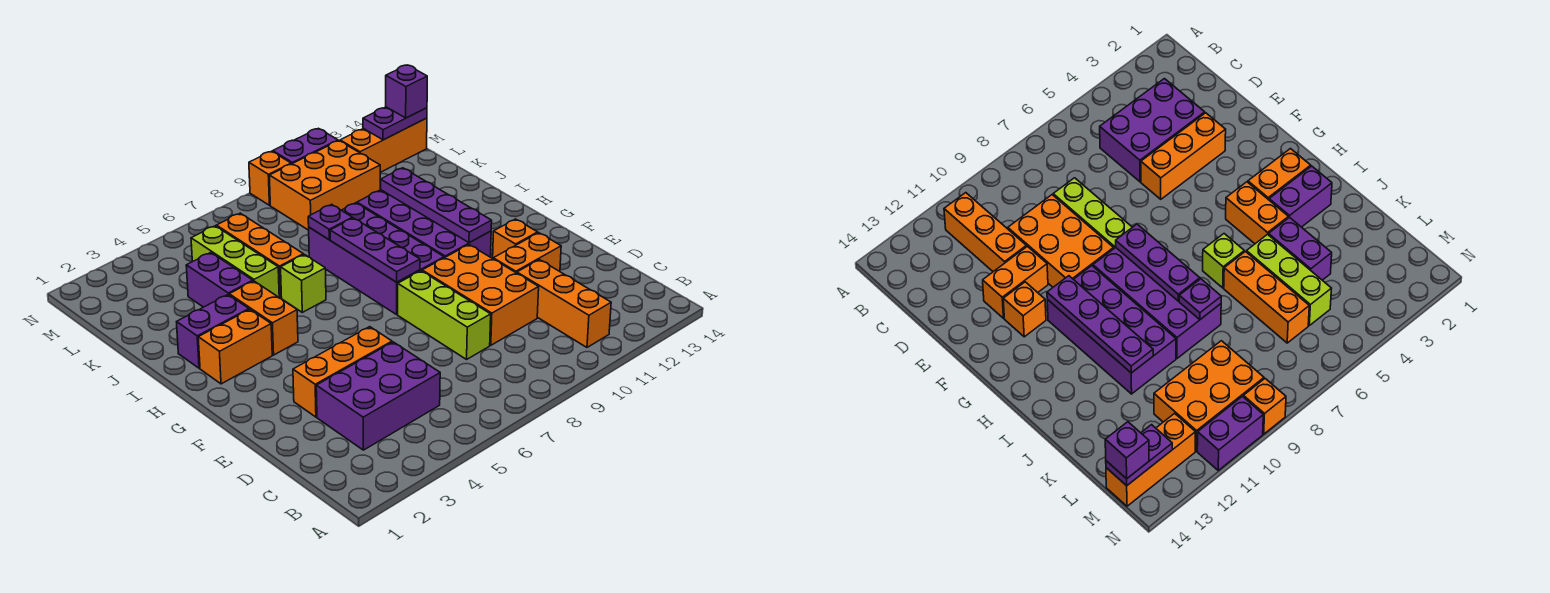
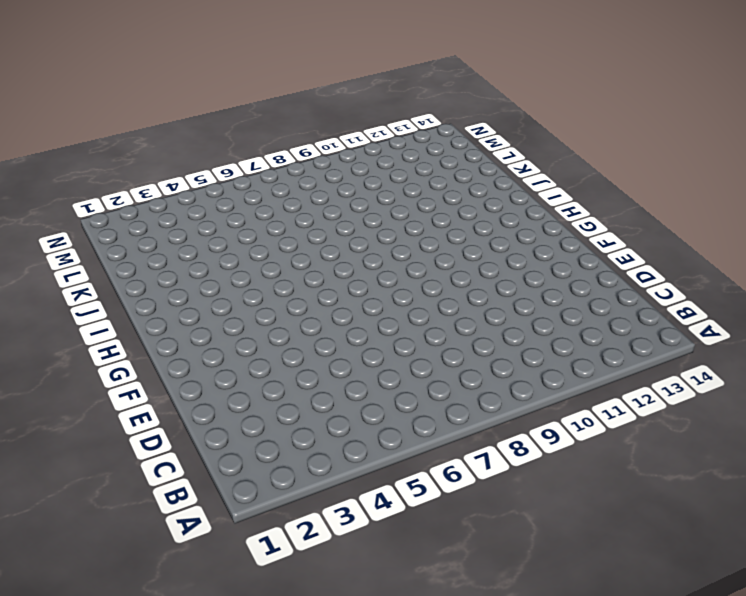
none -> orange 1x3 brick [517,260,611,347]
none -> purple 2x3 brick [316,342,440,450]
none -> lime 1x3 brick [398,271,491,359]

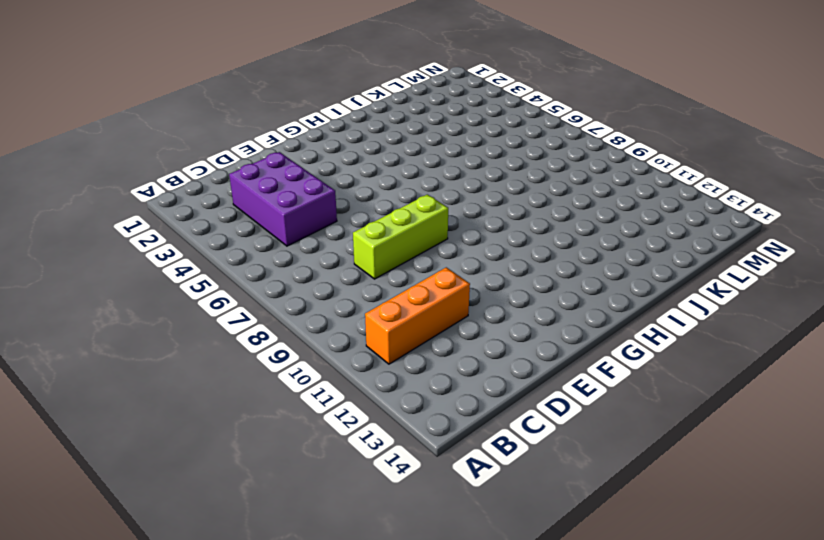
none -> orange 2x3 brick [422,245,539,345]
none -> orange 1x3 brick [293,327,392,417]
none -> orange 1x2 brick [493,233,561,273]

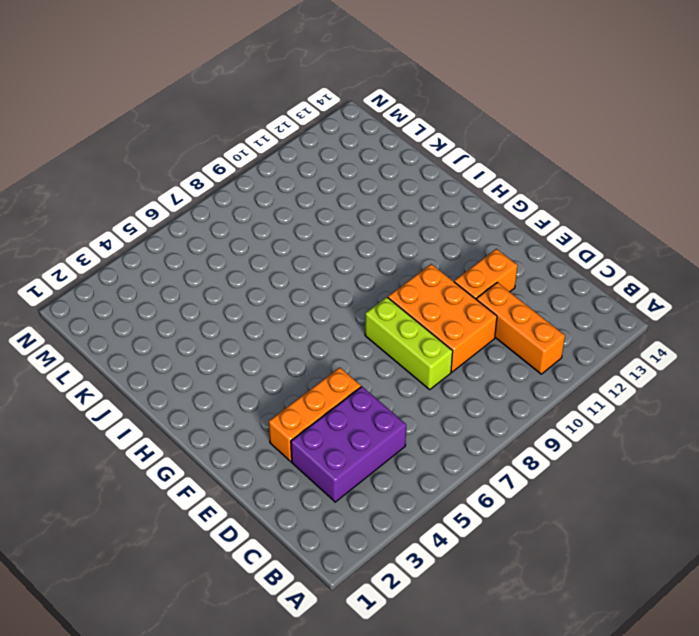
none -> orange 1x1 brick [493,219,538,258]
none -> purple 2x4 brick [309,203,444,314]
none -> purple 2x4 brick [357,190,491,258]

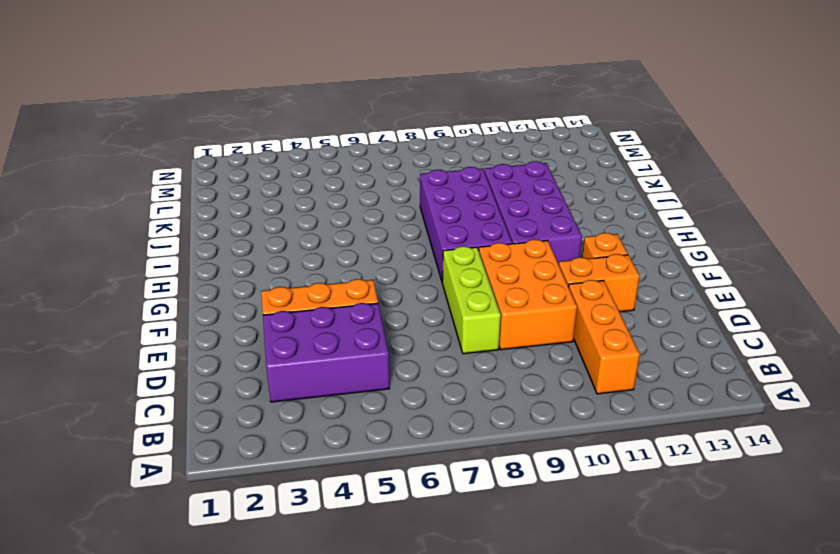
none -> orange 1x2 brick [198,310,272,384]
none -> orange 1x2 brick [229,281,298,355]
none -> purple 1x2 brick [177,295,249,368]

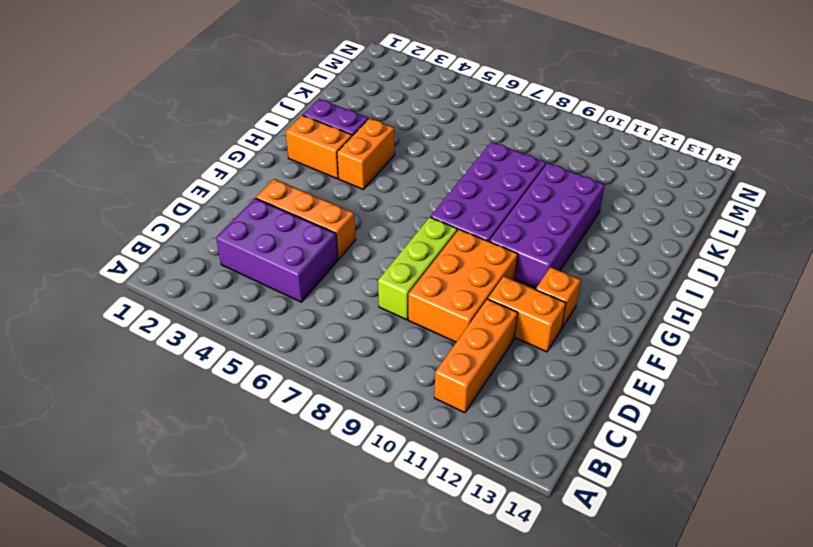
none -> lime 1x1 brick [281,255,326,312]
none -> purple 1x2 brick [186,253,253,307]
none -> lime 1x3 brick [191,226,279,297]

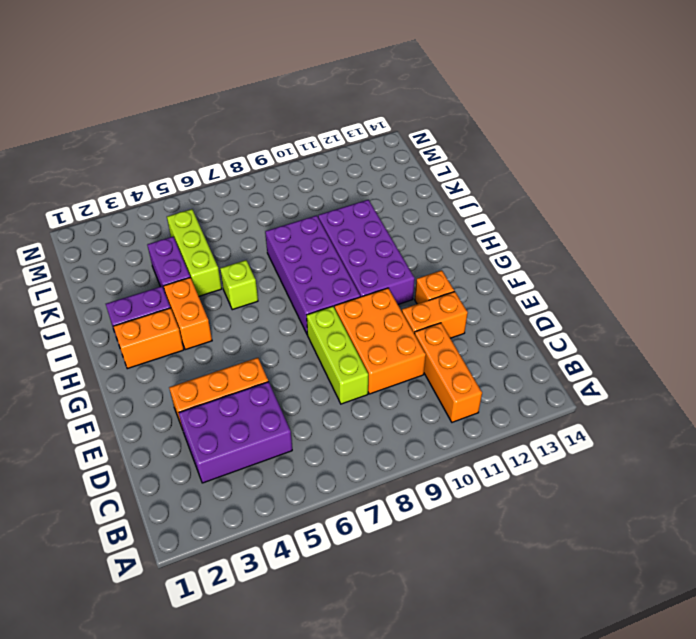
none -> orange 1x3 brick [216,213,303,298]
none -> orange 2x3 brick [269,141,380,230]
none -> orange 1x3 brick [340,118,427,172]

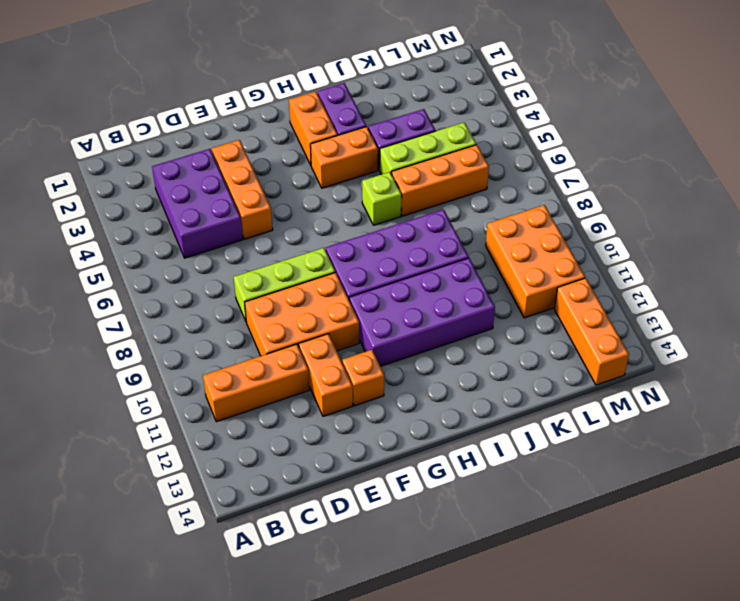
none -> orange 1x1 brick [249,151,291,205]
none -> purple 1x2 brick [273,128,338,164]
none -> purple 1x3 plate [330,218,420,282]

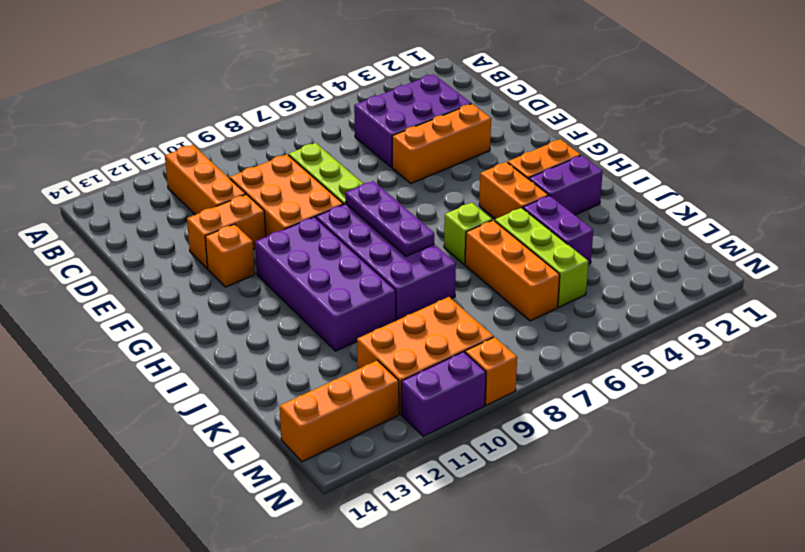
none -> purple 1x4 plate [380,168,492,243]
none -> purple 1x1 plate [308,204,352,240]
none -> purple 1x2 plate [363,107,427,140]

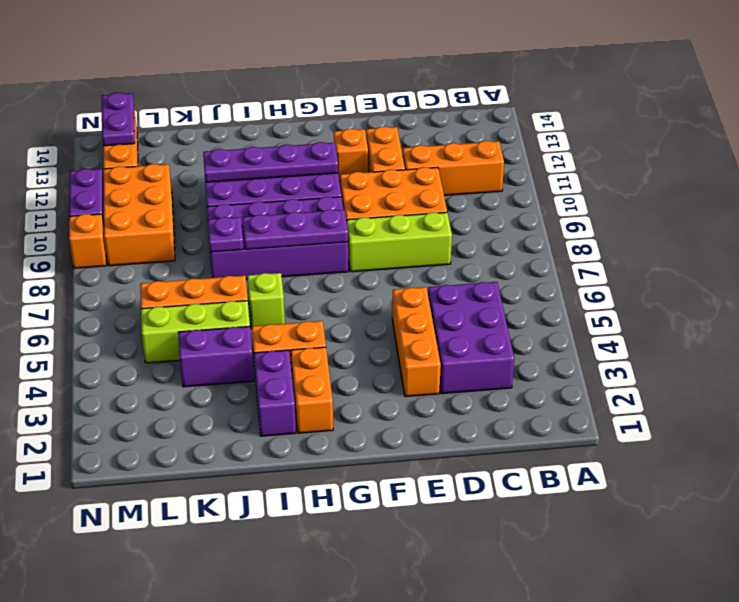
none -> purple 1x1 brick [386,65,427,118]

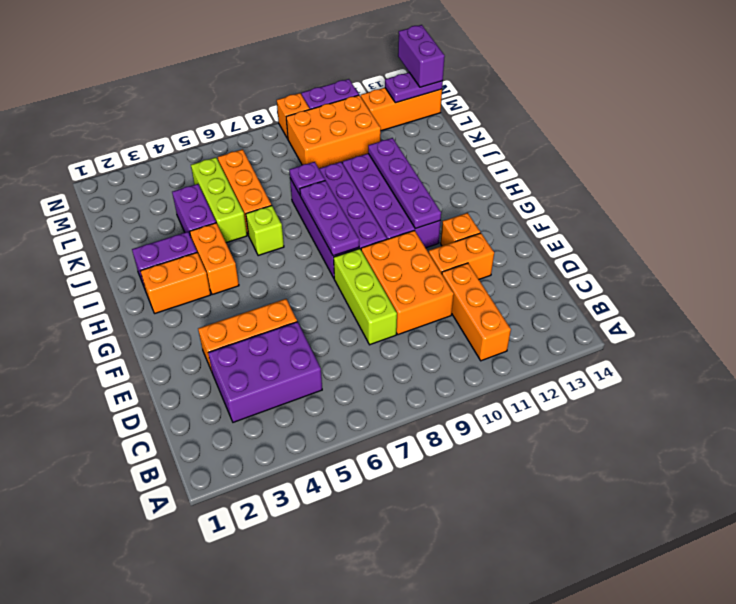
purple 1x2 brick [398,25,445,87] -> purple 1x1 brick [386,65,427,118]

